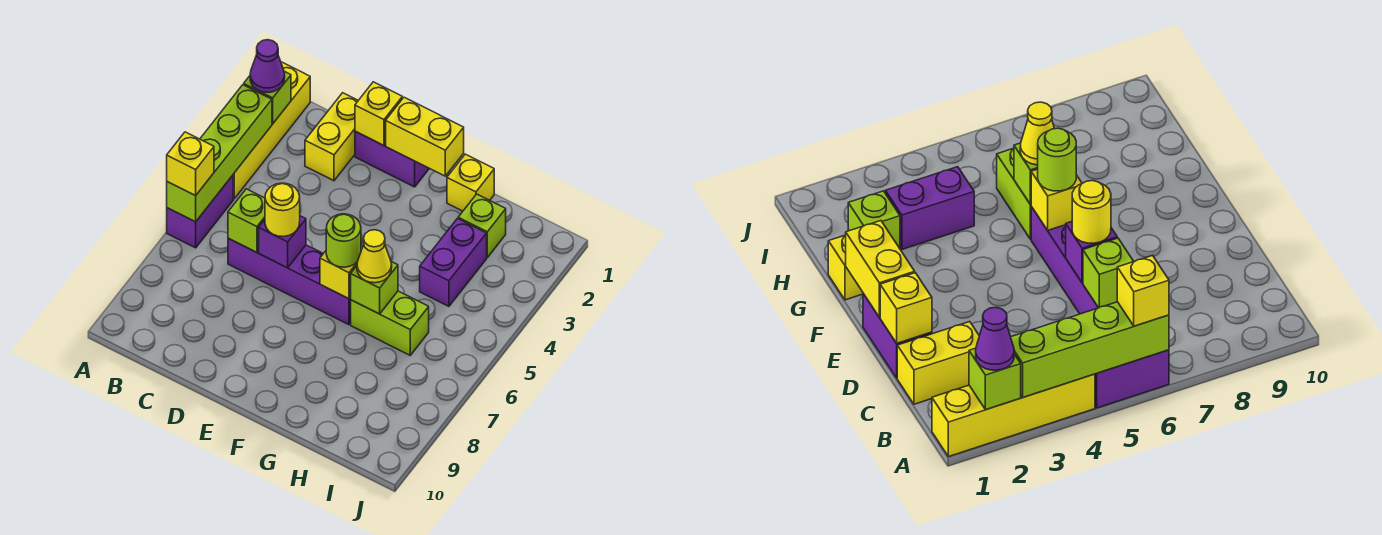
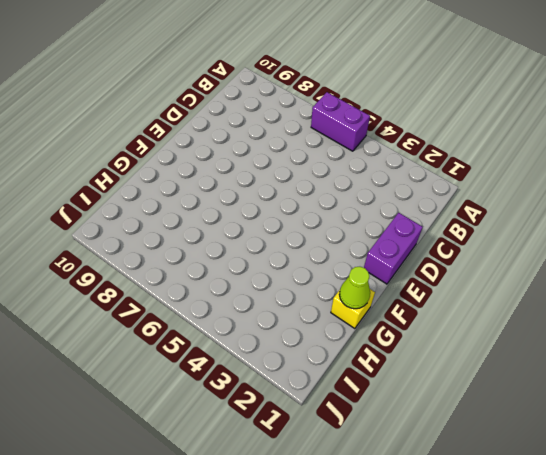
lime 1x1 cone [339,267,370,309] -> none
none -> yellow 1x4 brick [233,62,310,199]
none -> yellow 1x2 brick [305,93,358,181]
none -> purple 1x4 brick [228,238,351,325]

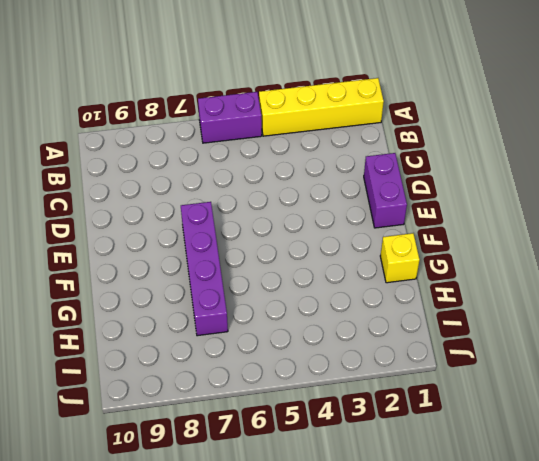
purple 1x4 brick [181,202,228,336] -> purple 1x4 brick moved to [228,238,351,325]
none -> yellow 1x2 brick [305,93,358,181]
none -> lime 1x2 brick [351,291,429,355]
none -> lime 1x1 brick [458,194,506,257]

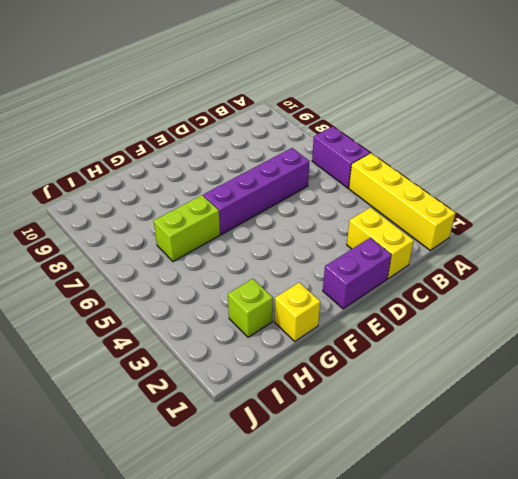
none -> purple 1x2 brick [420,219,487,306]
none -> lime 1x1 brick [244,71,291,124]
none -> lime 1x4 brick [167,85,272,222]

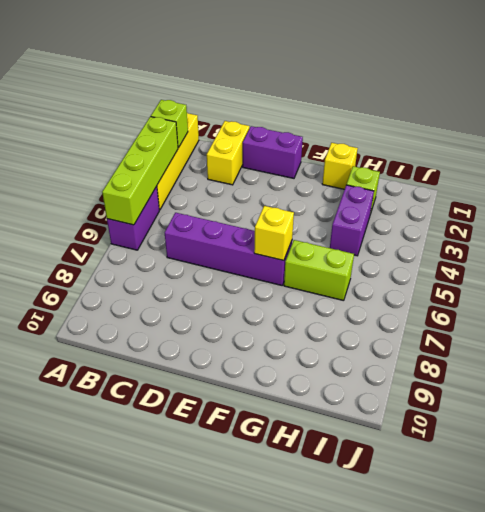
none -> lime 1x1 brick [228,189,265,252]
none -> yellow 1x1 brick [355,82,402,146]
none -> purple 1x1 brick [259,216,306,268]

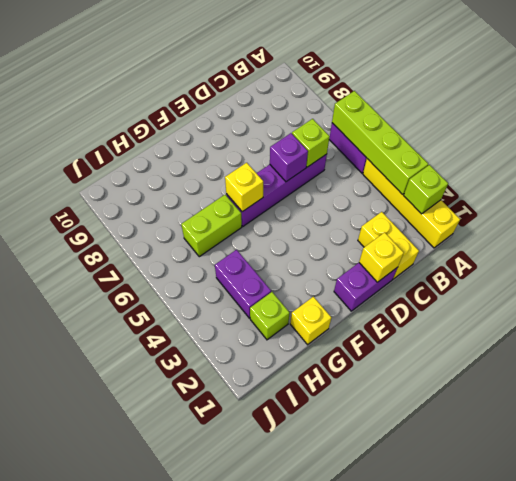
none -> yellow 1x2 brick [386,97,464,176]
none -> lime 1x1 brick [351,261,398,314]
none -> purple 1x1 cone [250,40,285,93]

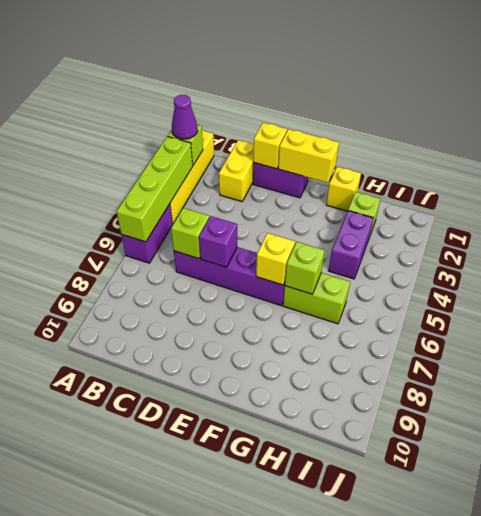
none -> yellow 1x1 brick [167,132,214,196]
none -> yellow 1x1 round brick [265,183,300,237]
none -> lime 1x1 round brick [326,214,361,267]

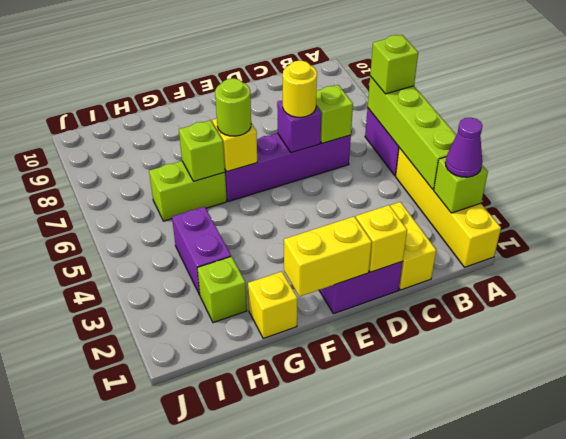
lime 1x1 brick [370,35,418,94] -> yellow 1x1 brick [167,132,214,196]
none -> yellow 1x1 cone [357,230,392,283]

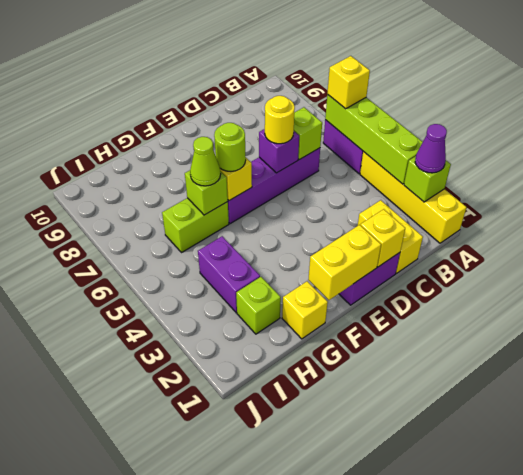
lime 1x1 cone [190,137,221,186] -> yellow 1x1 cone [357,230,392,283]

